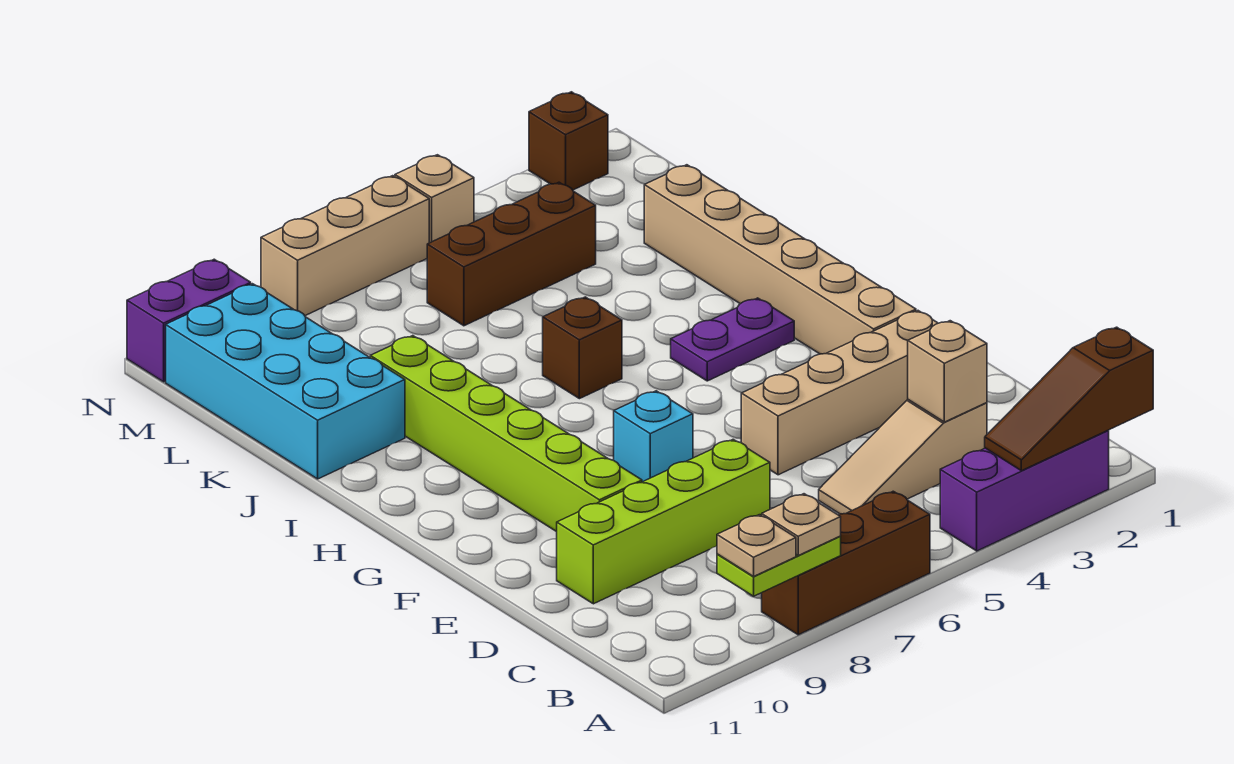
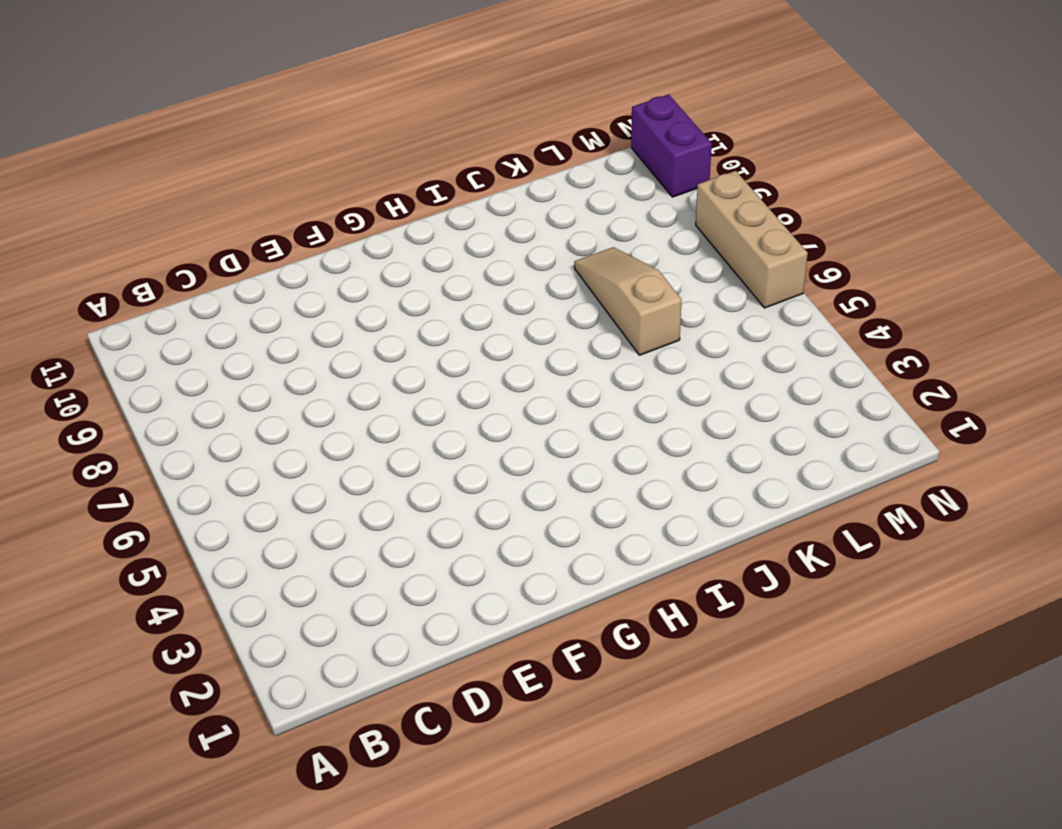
tan 1x3 slope [574,247,682,355] -> tan 1x3 slope moved to [819,400,987,514]
none -> purple 1x3 brick [940,431,1109,551]
none -> brown 1x3 brick [762,491,930,635]
none -> lime 1x4 brick [557,439,770,604]

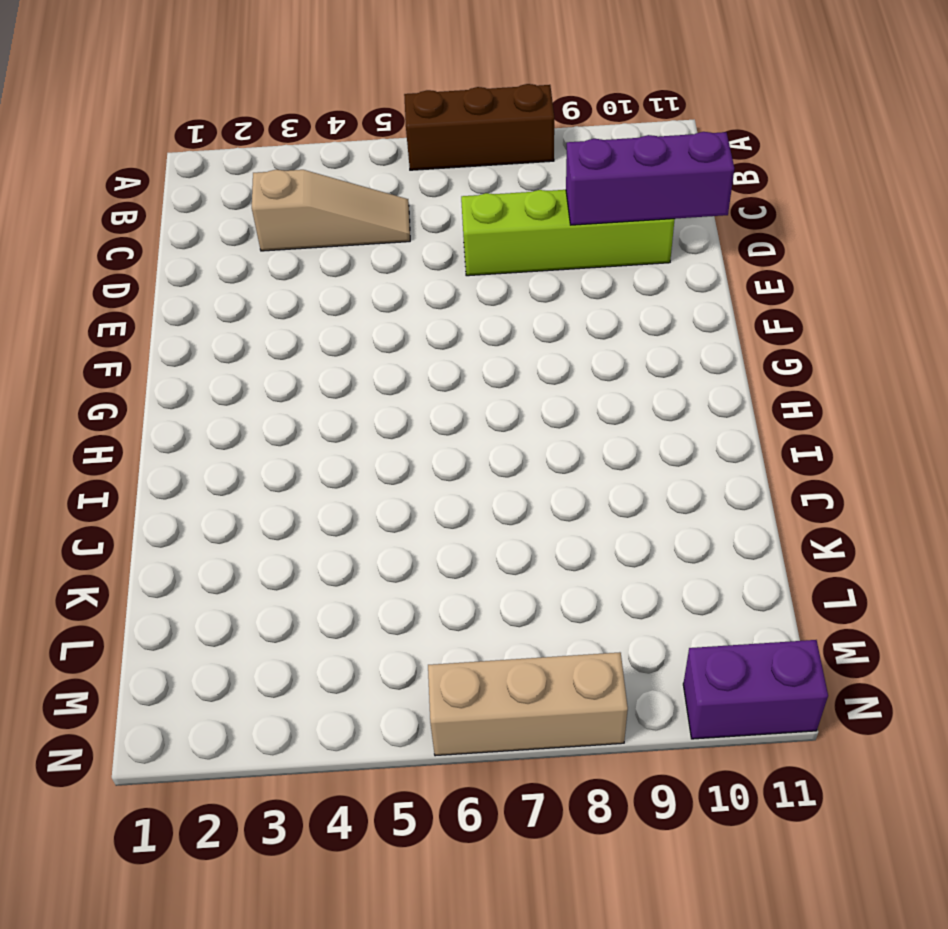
purple 1x3 brick [566,132,734,225] -> purple 1x3 brick moved to [940,431,1109,551]
none -> tan 1x4 brick [741,311,938,475]
none -> lime 1x6 brick [370,336,642,532]
none -> tan 1x6 brick [644,165,916,354]

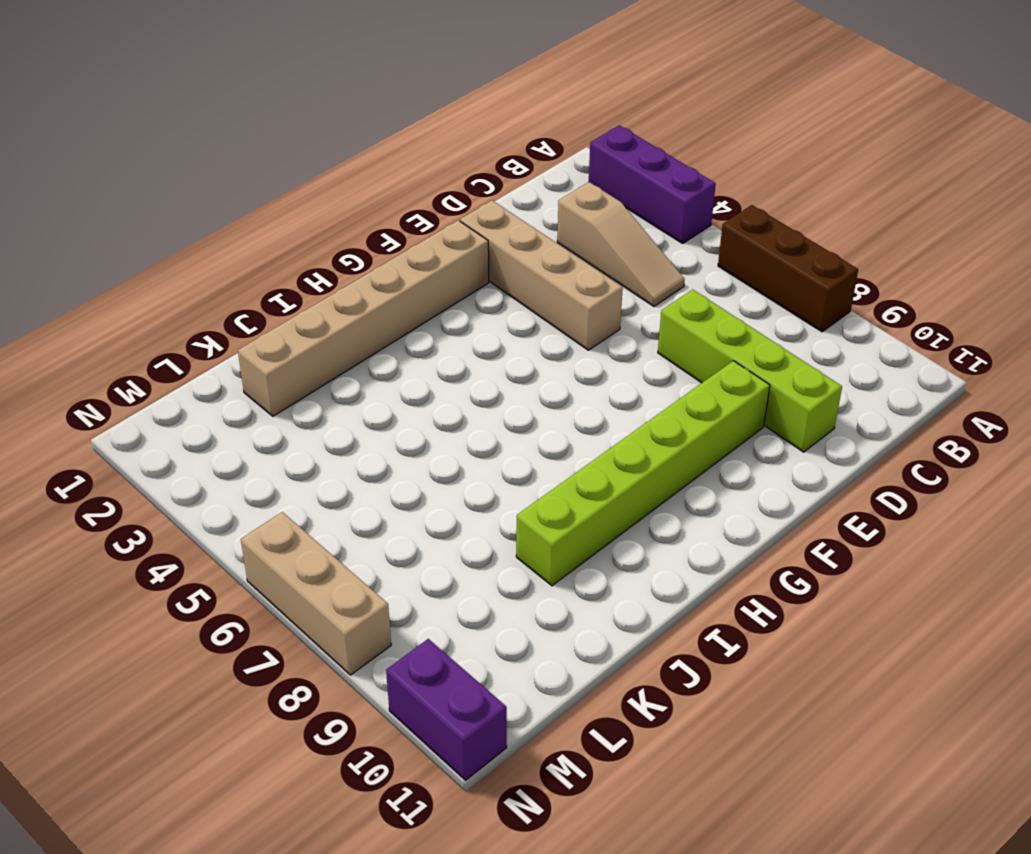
none -> cyan 1x1 brick [614,391,693,482]
none -> purple 1x2 plate [671,298,794,381]
none -> brown 1x1 brick [543,297,622,399]

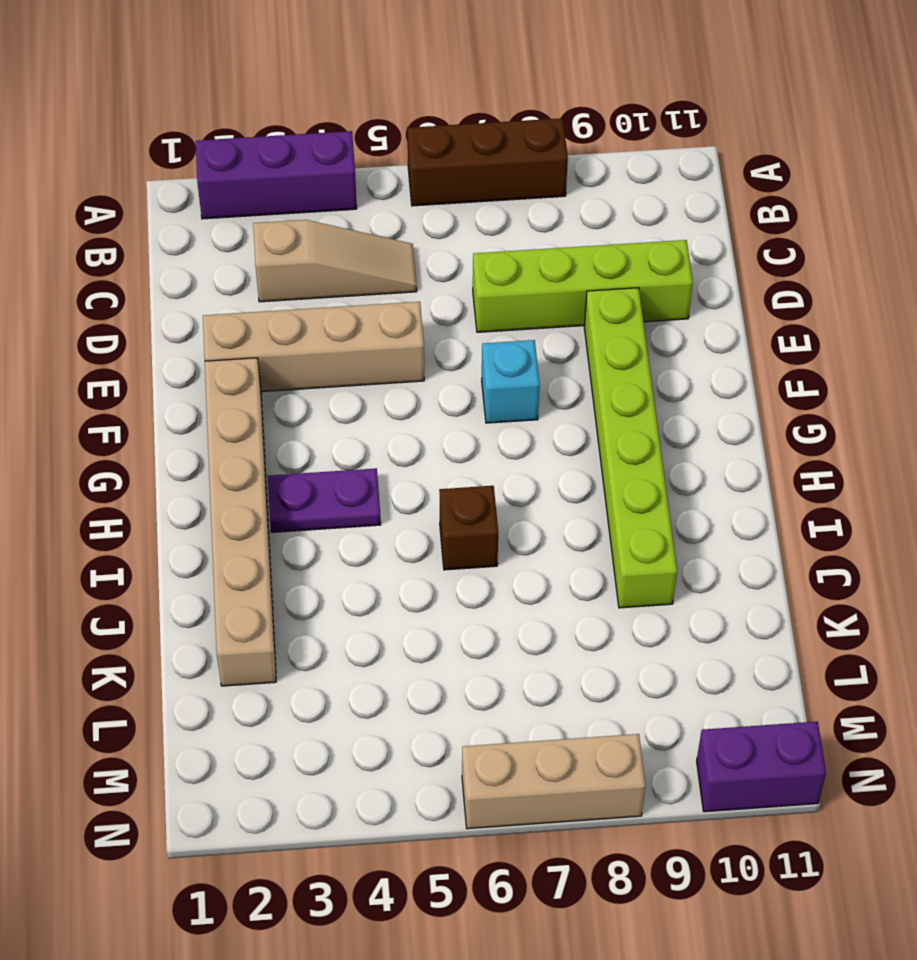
none -> cyan 2x4 brick [166,284,405,479]
none -> brown 1x3 brick [427,182,596,326]
none -> brown 1x1 brick [529,92,608,190]

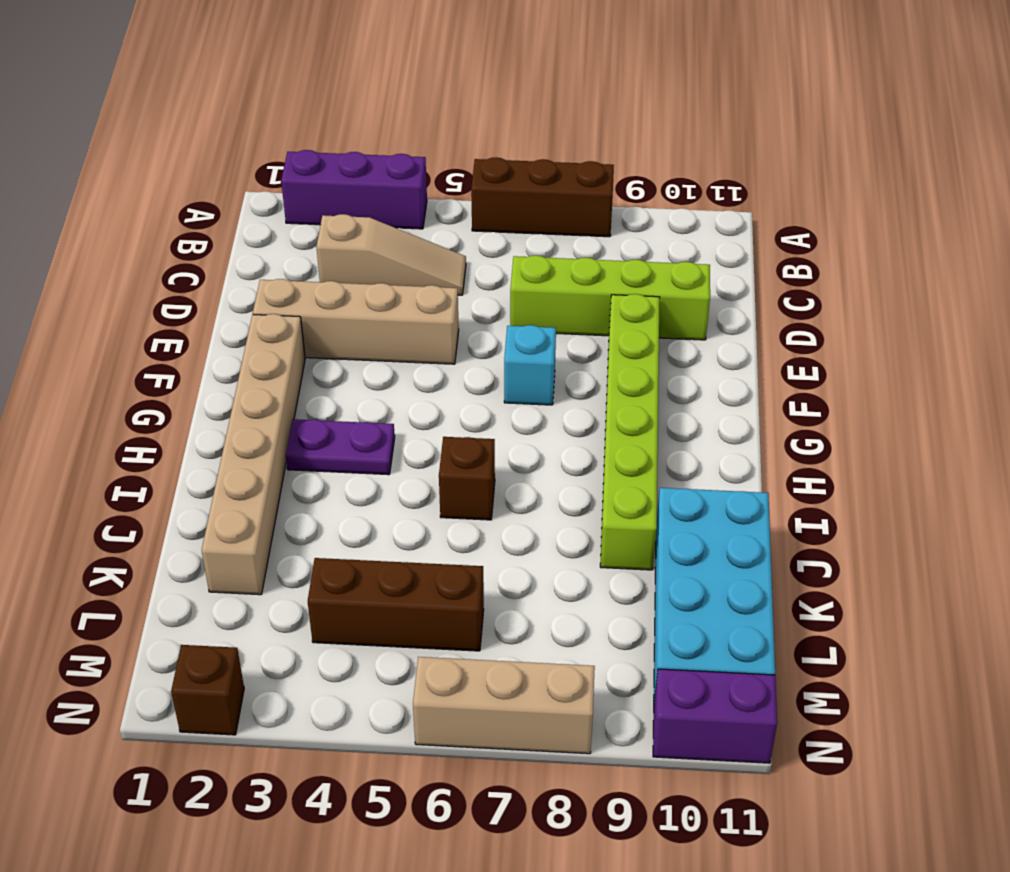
none -> tan 1x1 brick [395,155,474,243]
none -> brown 1x3 slope [985,327,1153,471]
none -> lime 1x2 plate [717,536,841,596]

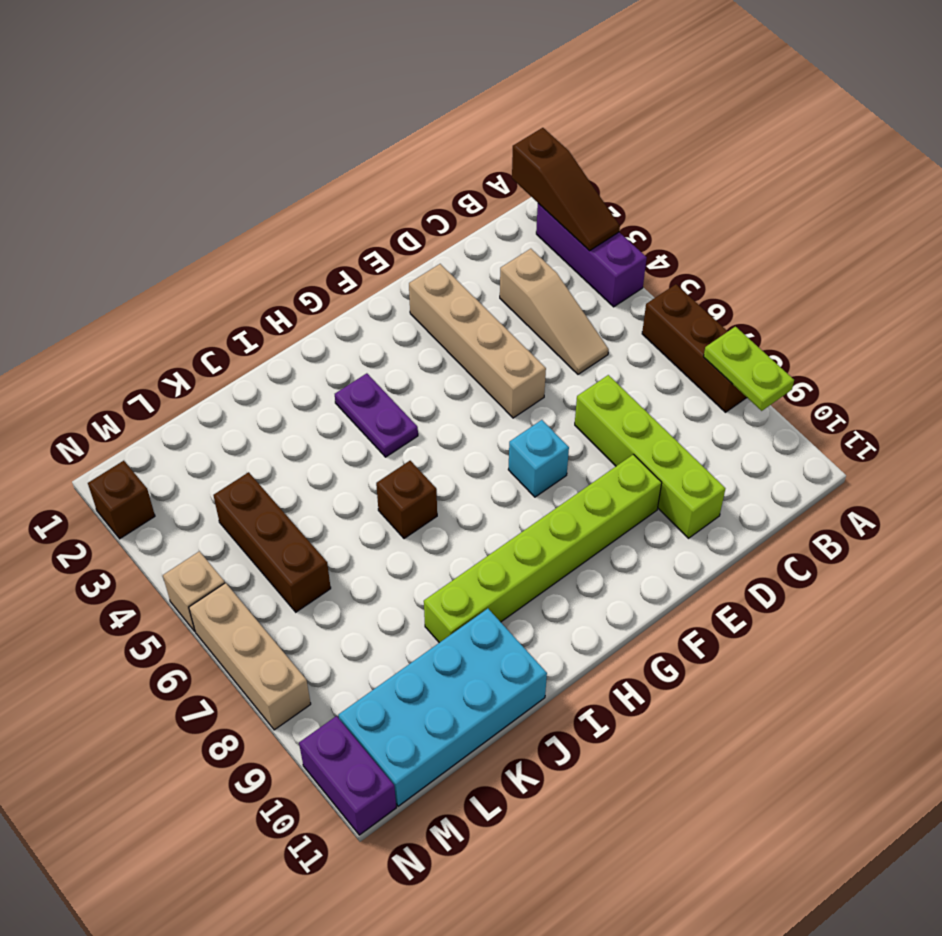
none -> tan 1x6 brick [644,165,916,354]
none -> tan 1x1 brick [908,321,987,422]
none -> tan 1x1 plate [762,494,841,555]

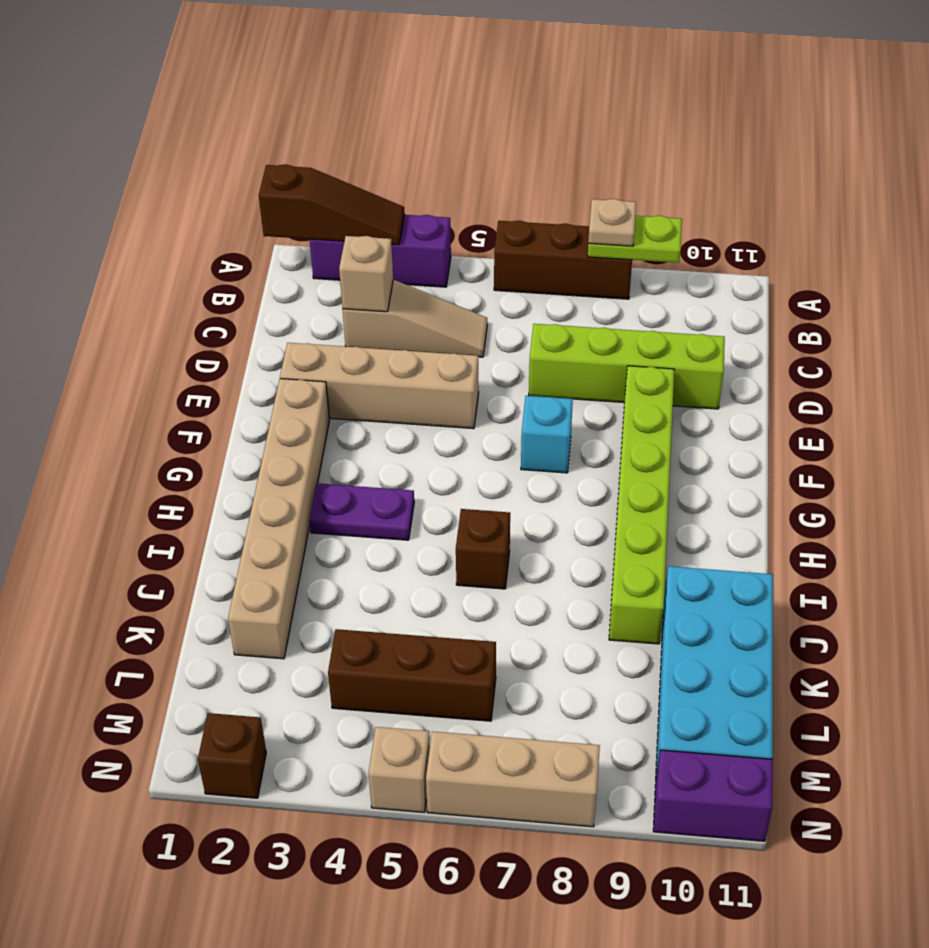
none -> tan 1x1 plate [717,515,796,576]

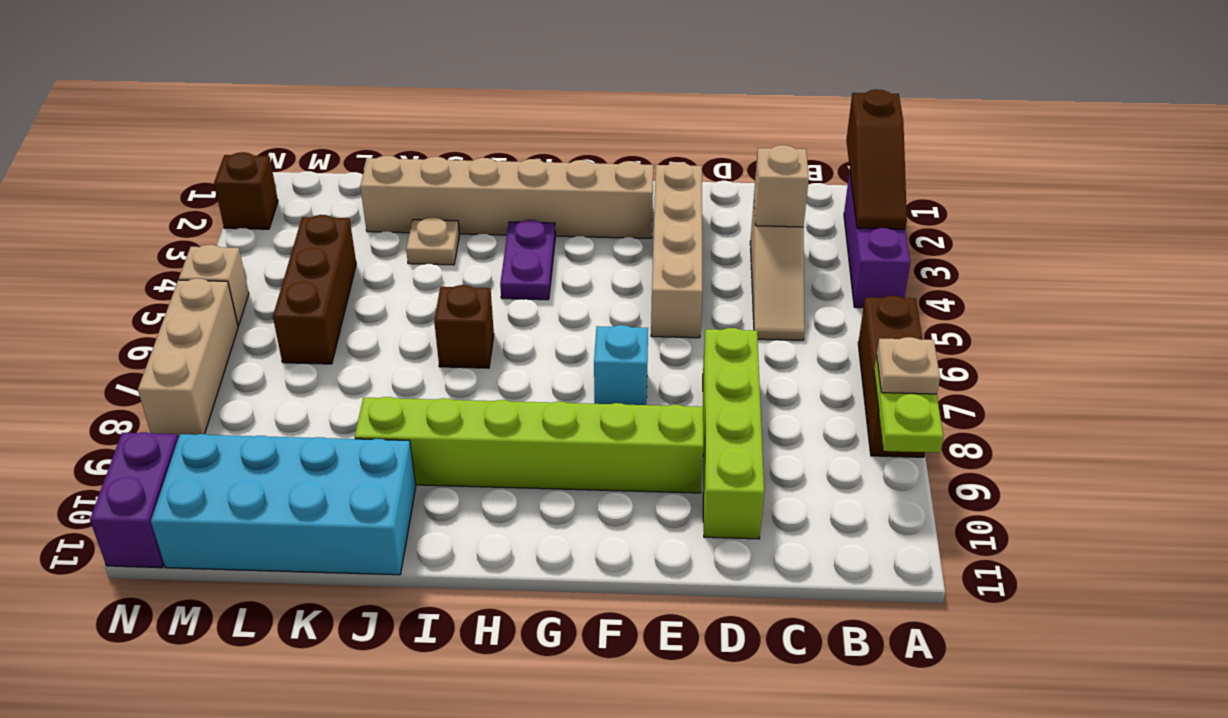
tan 1x1 plate [406,218,459,265] -> tan 1x1 plate moved to [717,515,796,576]

